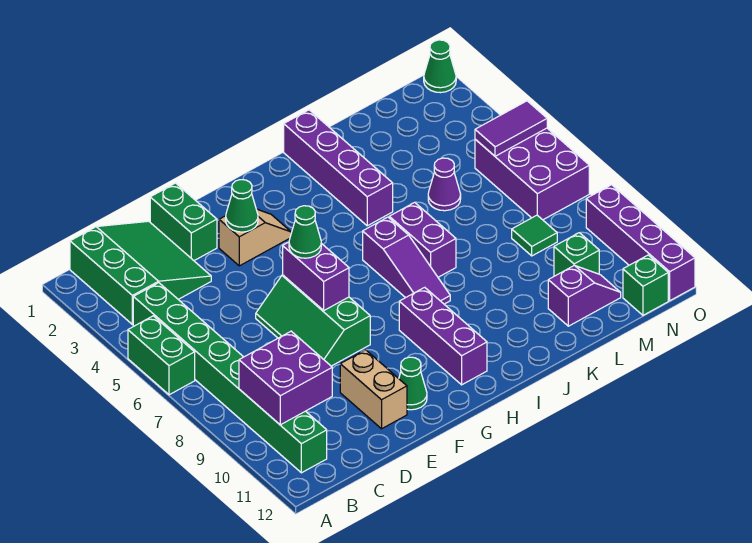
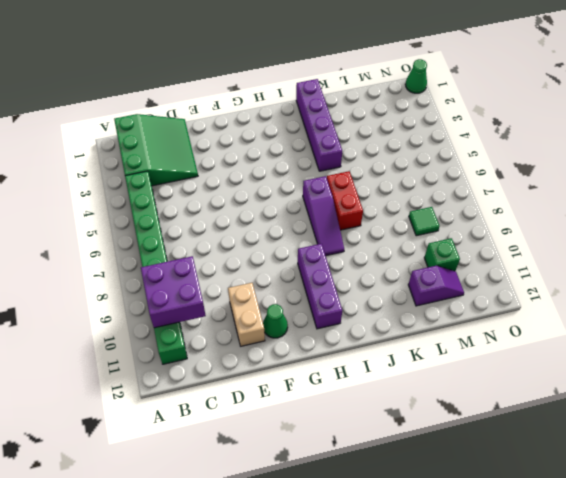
red 1x2 brick [327,171,363,230] -> purple 1x2 brick [389,202,456,277]
none -> green 1x2 brick [128,316,195,395]
none -> green 1x2 brick [150,183,217,261]
none -> green 2x3 slope [256,275,370,366]

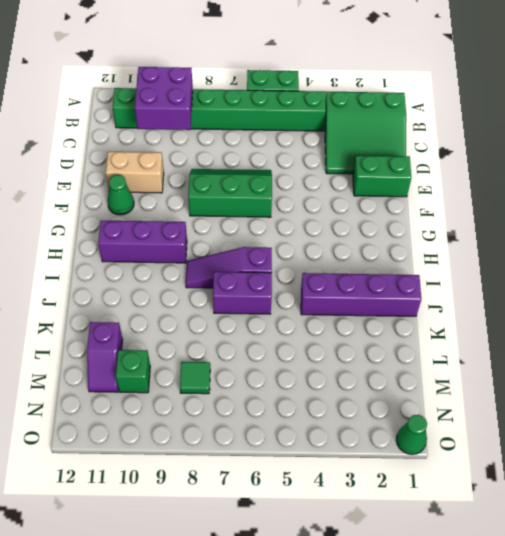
none -> tan 1x2 slope [219,209,291,266]
none -> purple 1x1 cone [428,158,461,211]
none -> purple 2x3 brick [475,128,589,220]

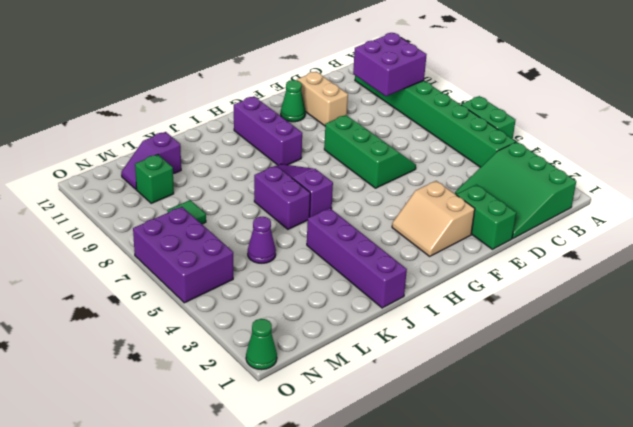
tan 2x2 slope [392,181,475,256] -> tan 1x2 slope [219,209,291,266]
none -> green 1x1 brick [623,255,668,315]
none -> purple 1x4 brick [586,185,695,301]
none -> green 1x1 cone [226,180,258,232]

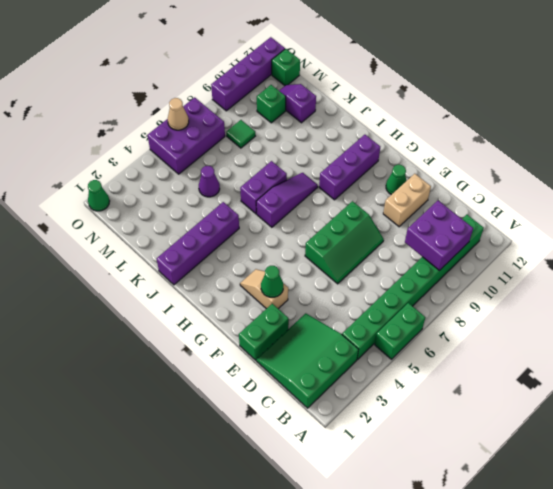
tan 1x1 cone [168,98,189,130] -> none
none -> purple 1x2 brick [283,242,349,310]
none -> purple 1x2 tile [475,101,547,156]
none -> green 1x1 cone [289,206,321,258]

